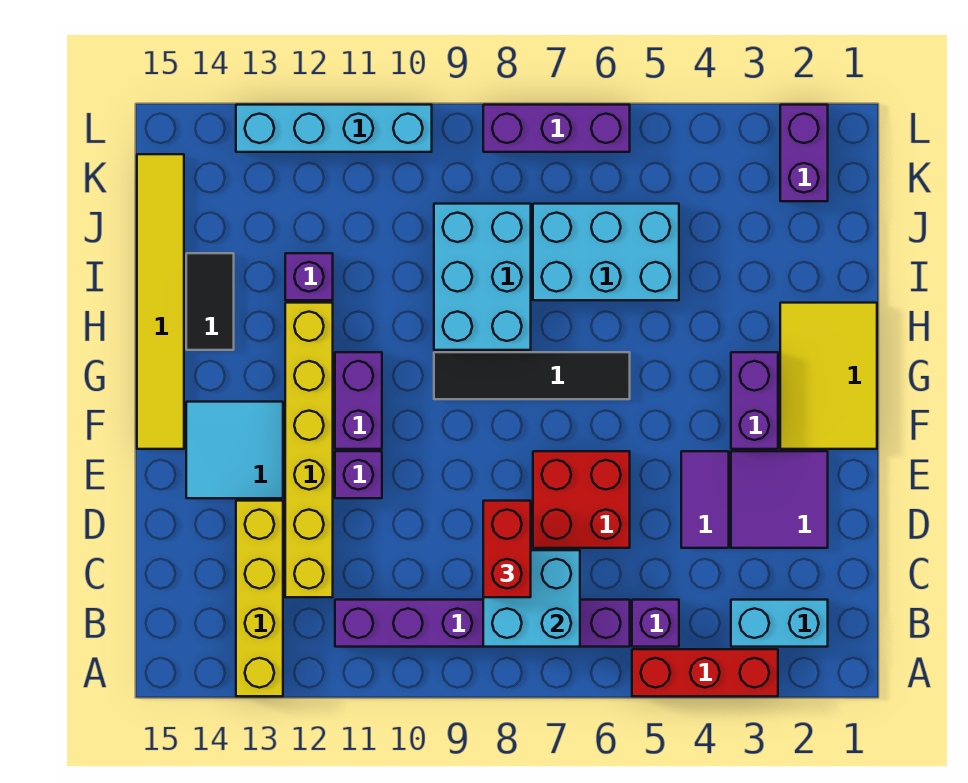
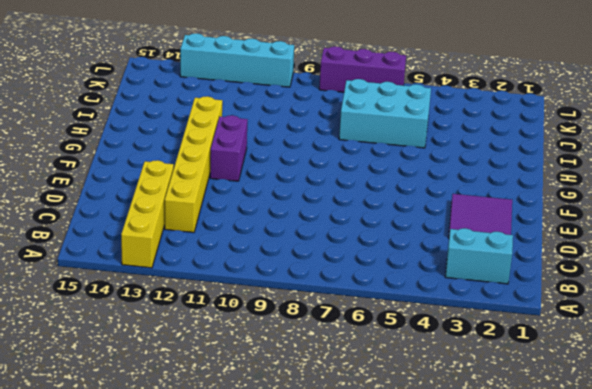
none -> red 1x3 brick [632,649,778,696]
none -> purple 1x1 brick [632,600,679,647]
none -> purple 1x6 brick [335,600,630,647]

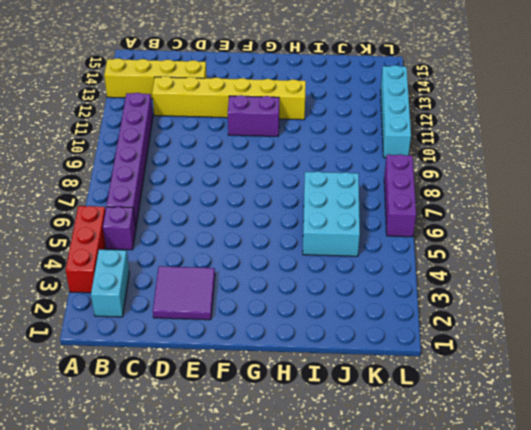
none -> purple 1x2 tile [681,451,729,548]
none -> red 2x2 brick [533,451,630,548]
none -> purple 1x1 brick [335,451,382,498]

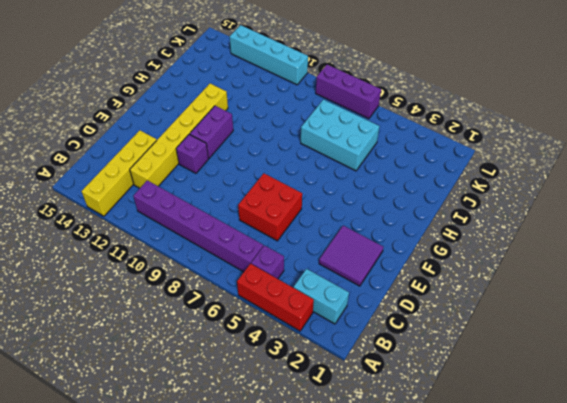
none -> purple 1x2 tile [681,451,729,548]
none -> cyan 2x2 tile [186,402,283,498]
none -> yellow 2x3 tile [780,303,877,449]

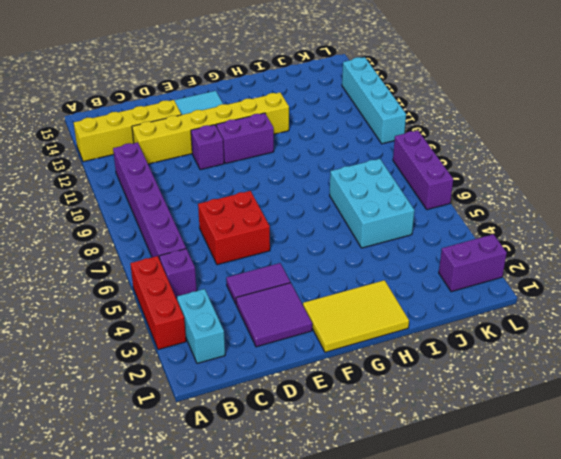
none -> purple 1x2 brick [731,352,778,449]
none -> yellow 1x6 tile [137,154,184,449]
none -> black 1x4 tile [434,352,630,399]

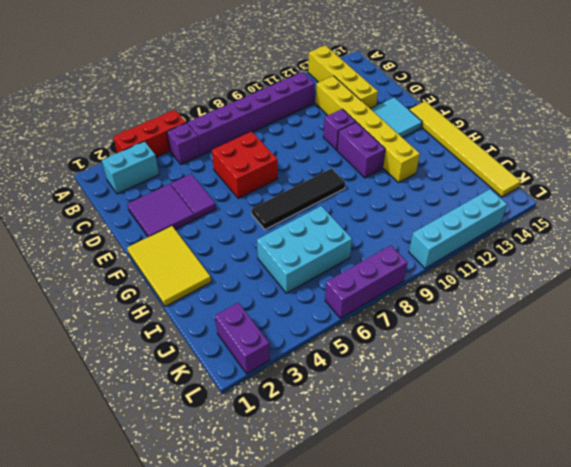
none -> purple 1x2 brick [731,352,778,449]
none -> cyan 2x3 brick [434,204,531,350]
none -> black 1x2 tile [186,253,234,350]

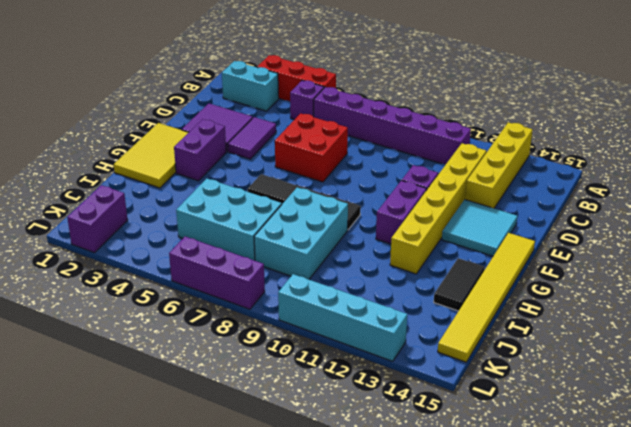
none -> purple 1x1 brick [285,253,333,300]
none -> cyan 2x2 brick [483,550,580,647]
none -> red 1x2 brick [483,501,531,597]

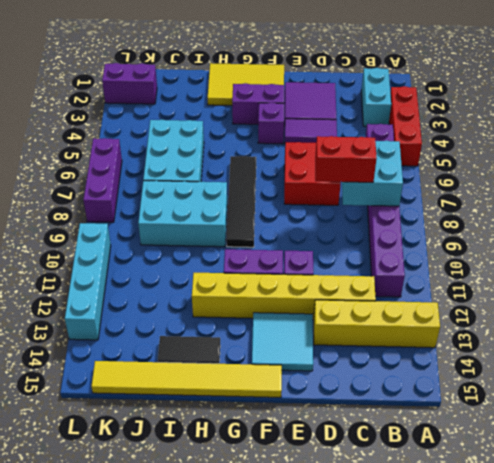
purple 1x1 brick [258,102,284,144] -> purple 1x1 brick moved to [285,253,333,300]

